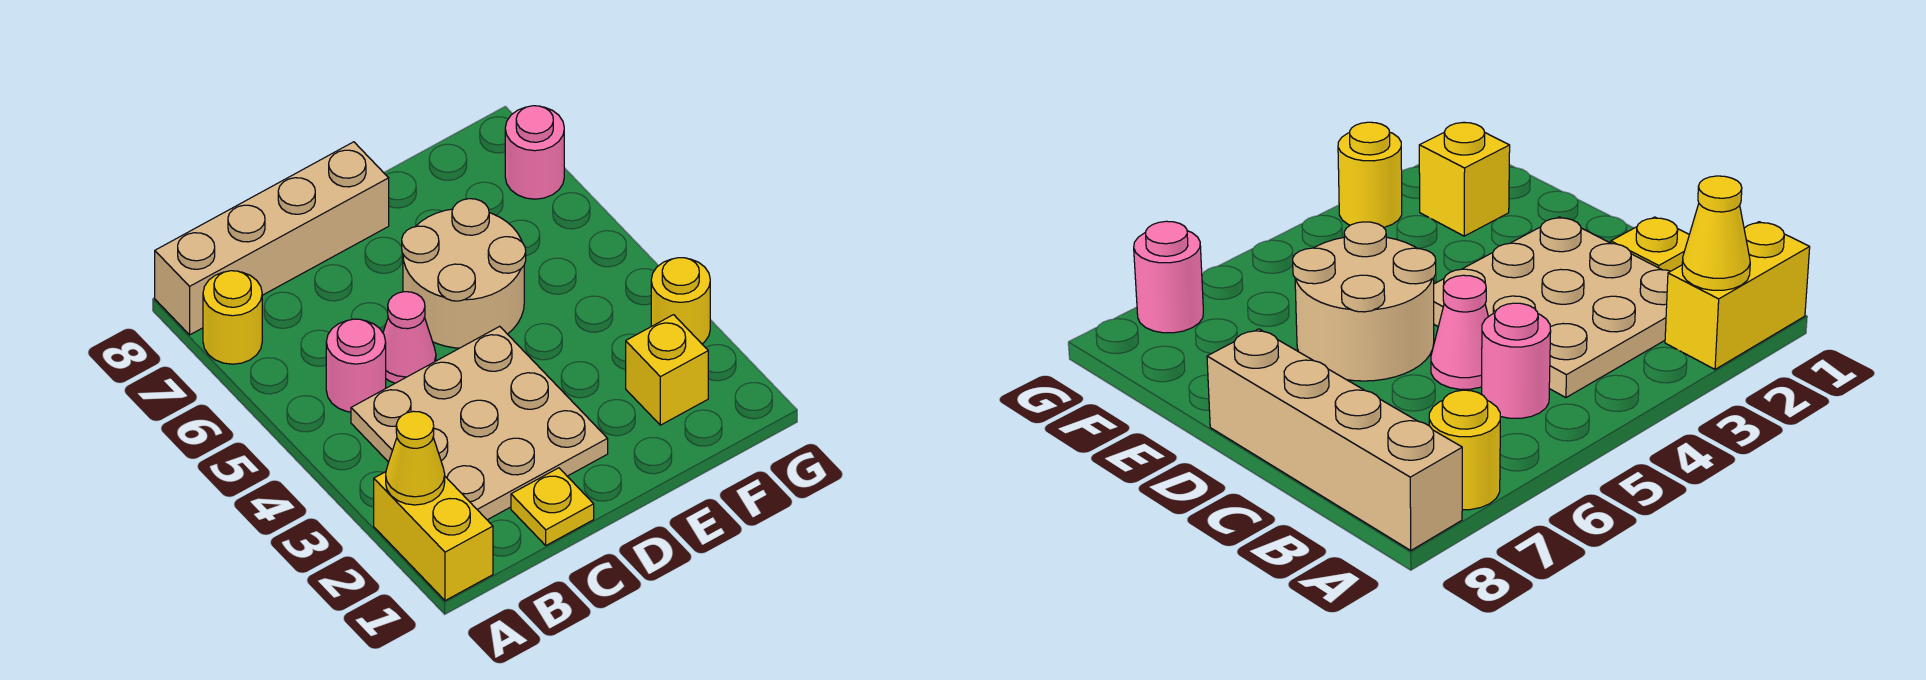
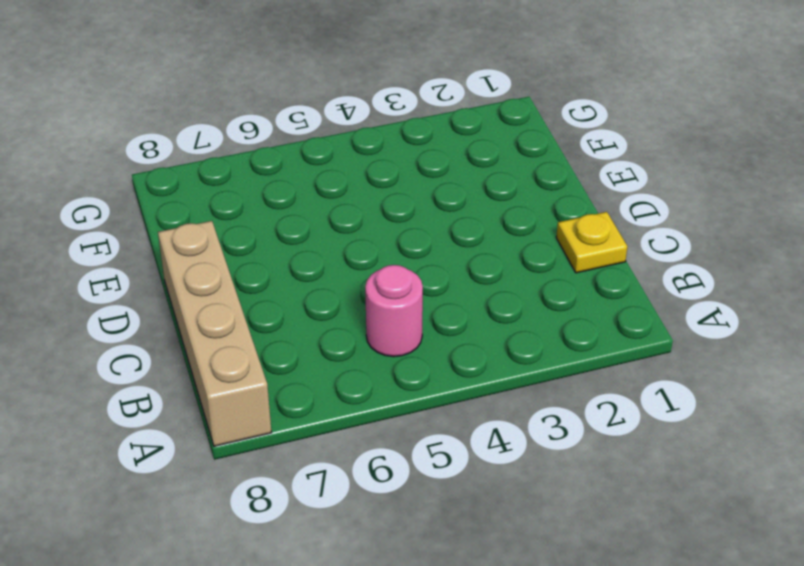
none -> yellow 1x2 brick [374,472,493,601]
none -> yellow 1x1 round brick [203,271,262,364]
none -> tan 3x3 plate [351,326,608,520]

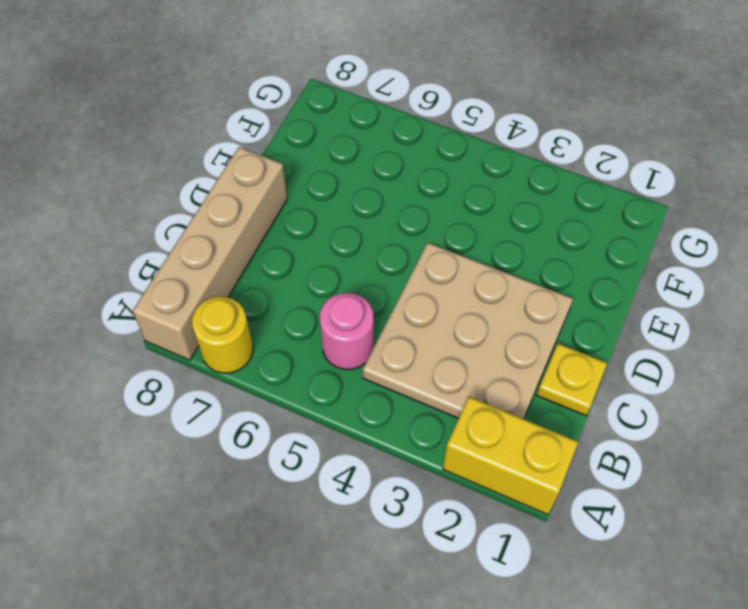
none -> pink 1x1 cone [383,292,436,383]
none -> tan 2x2 round brick [402,199,526,348]
none -> yellow 1x1 brick [626,315,708,425]

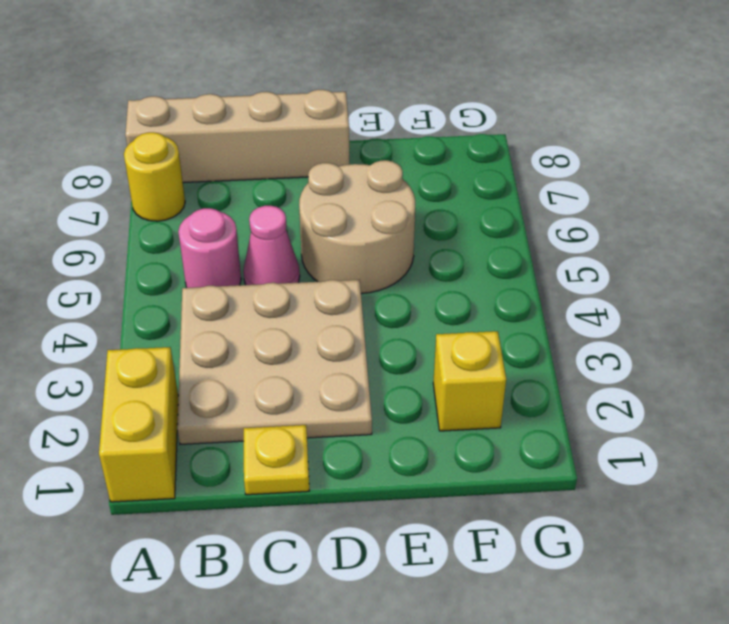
none -> yellow 1x1 round brick [651,258,710,344]
none -> pink 1x1 round brick [505,106,564,199]
none -> yellow 1x1 cone [386,411,445,505]

